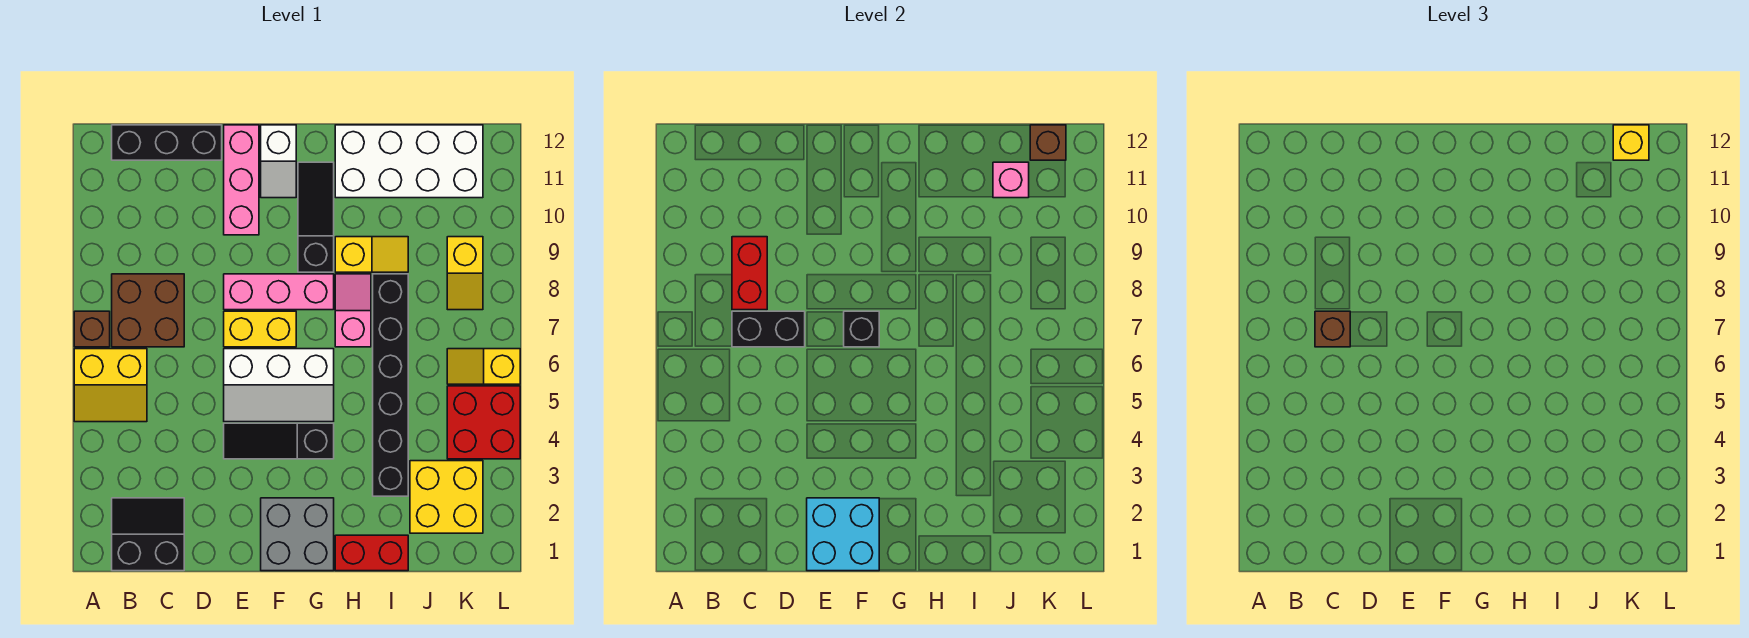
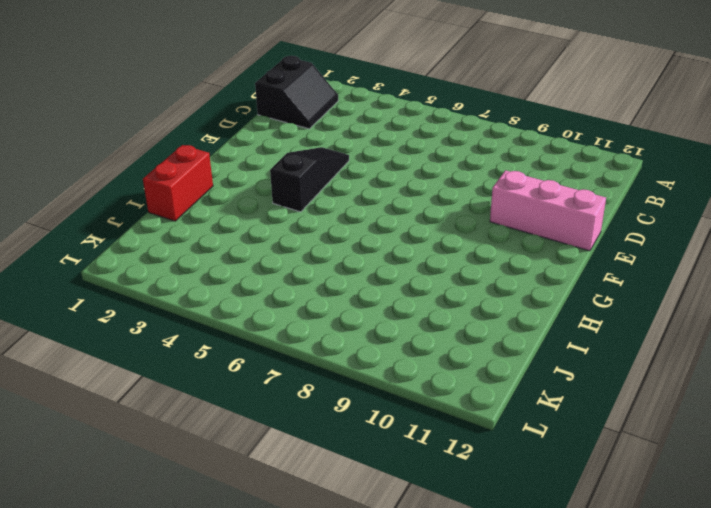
none -> yellow 2x2 slope [74,349,147,422]
none -> brown 1x1 brick [74,311,110,347]
none -> brown 2x2 brick [112,274,184,347]
none -> black 1x3 brick [112,125,222,160]

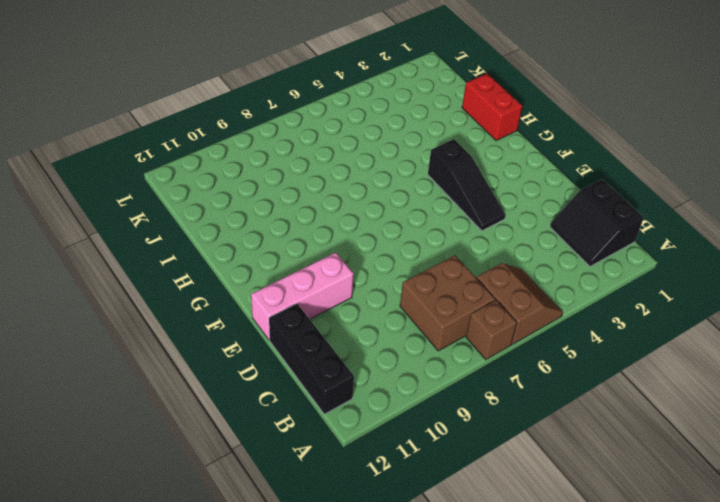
brown 2x2 slope [477,263,563,344] -> yellow 2x2 slope [74,349,147,422]
none -> white 2x3 slope [224,349,334,422]
none -> yellow 1x2 brick [224,311,296,347]
none -> pink 1x3 brick [224,274,334,310]
none -> grey 2x2 brick [261,498,334,571]

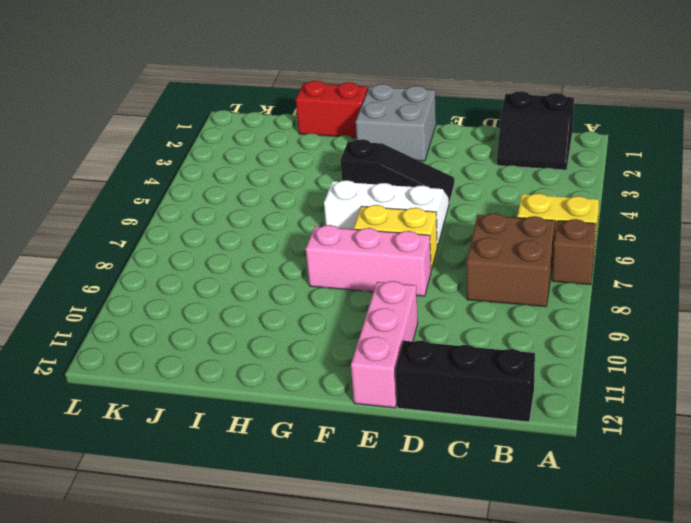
none -> white 1x2 slope [261,125,296,198]
none -> black 1x3 slope [298,162,334,272]
none -> pink 1x2 slope [335,274,371,347]
none -> yellow 1x2 slope [335,237,408,272]

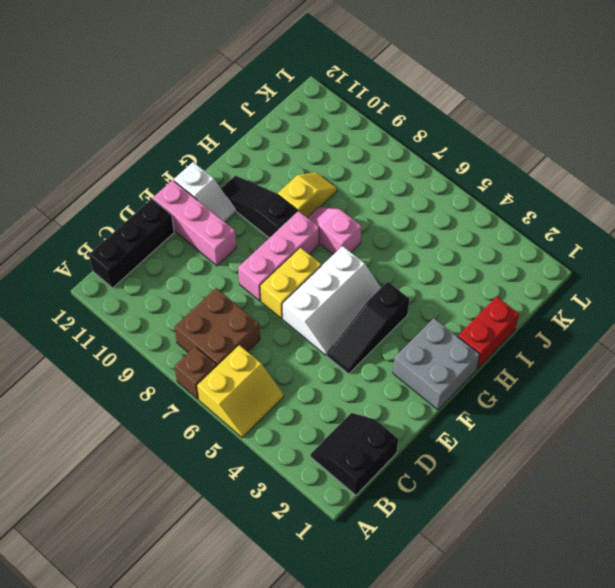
none -> white 2x4 brick [335,125,483,198]
none -> black 1x6 brick [373,274,408,496]
none -> yellow 2x2 brick [410,461,483,533]
none -> red 2x2 brick [447,386,520,459]

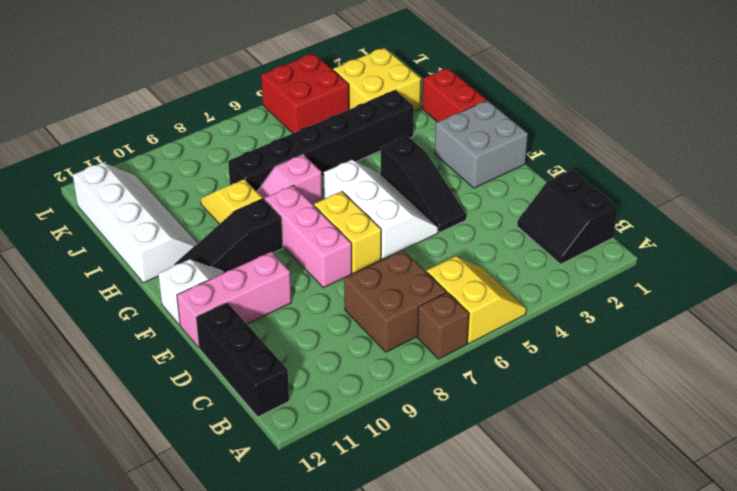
white 2x4 slope [73,162,198,283] -> white 2x4 brick [335,125,483,198]
none -> yellow 1x2 slope [447,349,520,384]
none -> yellow 1x2 slope [447,237,483,310]
none -> black 1x2 brick [732,311,805,347]
none -> red 1x2 brick [732,237,767,310]

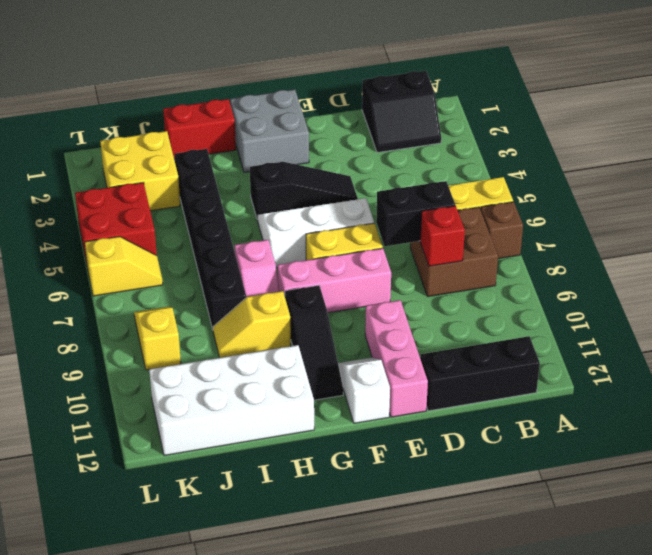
red 1x1 brick [420,206,465,266] -> red 1x2 brick [732,237,767,310]
none -> cyan 2x2 brick [807,498,879,571]
none -> black 1x1 brick [844,311,879,347]
none -> pink 1x1 brick [993,162,1029,198]
none -> brown 1x1 brick [1030,125,1066,160]

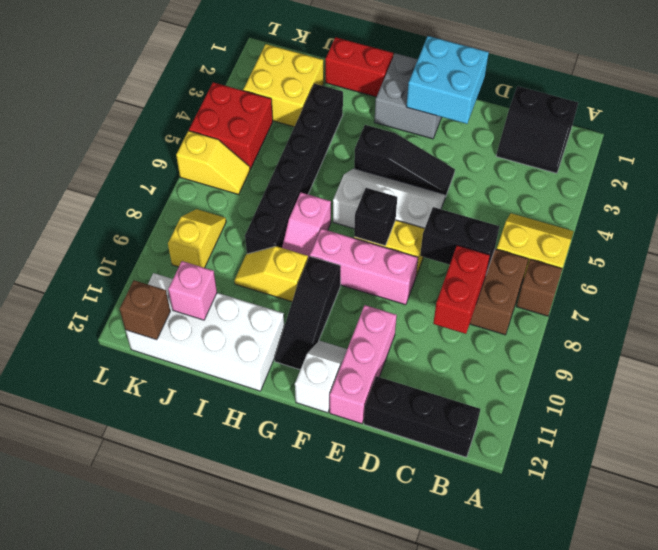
none -> brown 1x1 brick [1315,311,1350,347]
none -> yellow 1x1 brick [1613,125,1649,160]

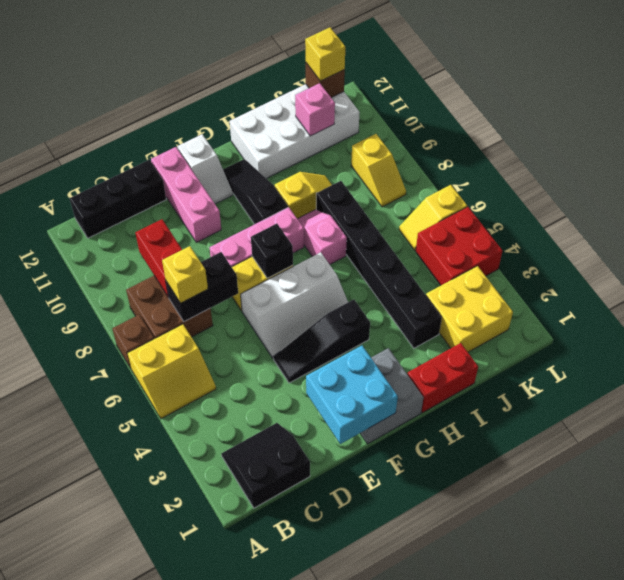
yellow 1x1 brick [162,246,208,303] -> brown 1x1 brick [1315,311,1350,347]

